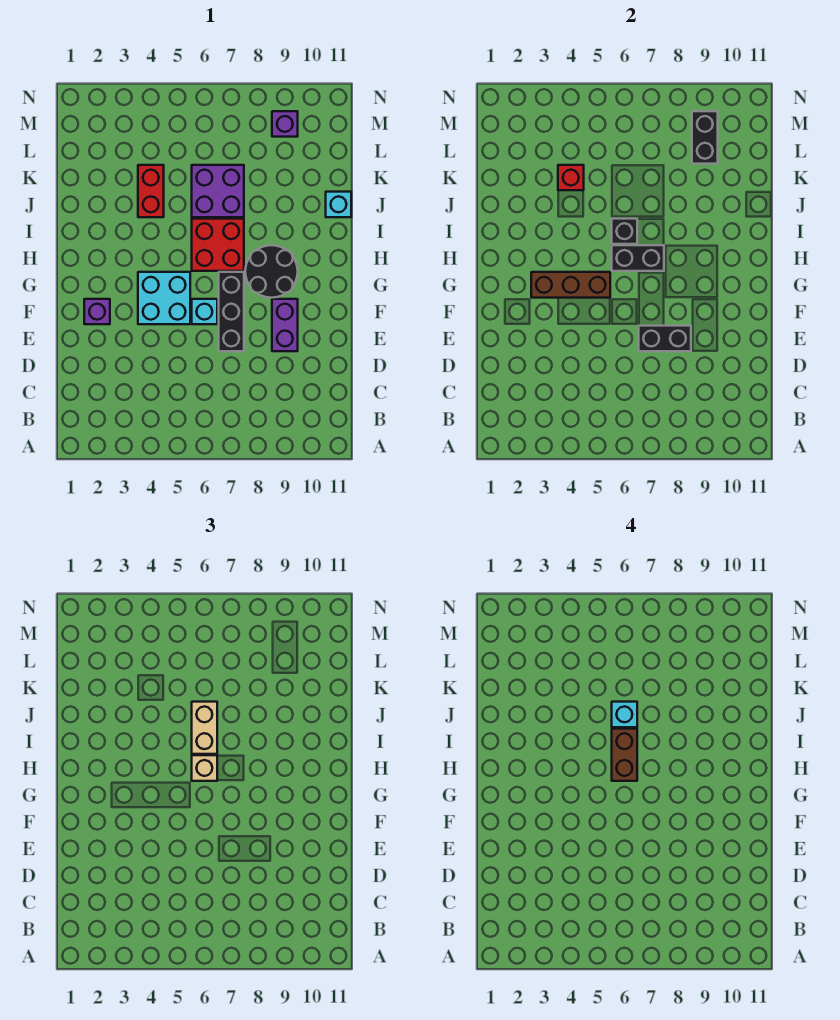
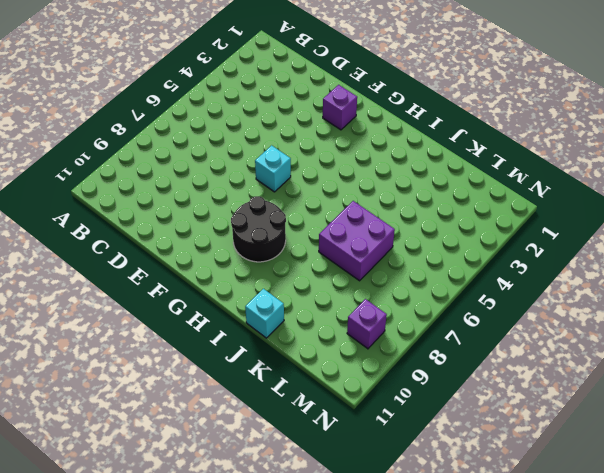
none -> black 1x3 brick [219,272,244,351]
none -> purple 1x2 brick [272,299,298,351]
none -> cyan 2x2 brick [138,272,190,324]

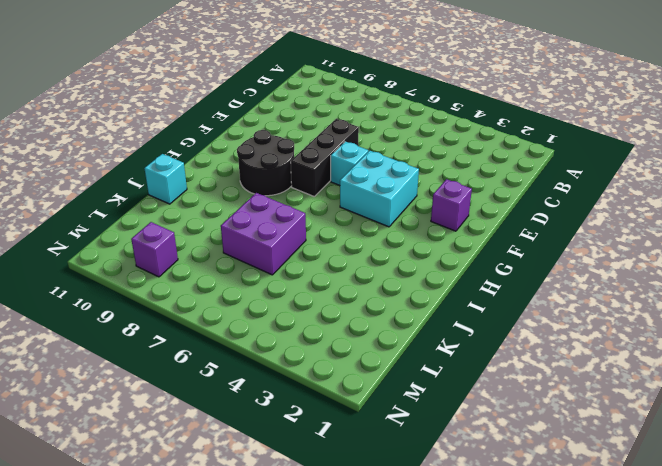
none -> purple 1x2 brick [272,299,298,351]
none -> red 2x2 brick [192,219,244,271]
none -> red 1x2 brick [138,165,164,217]

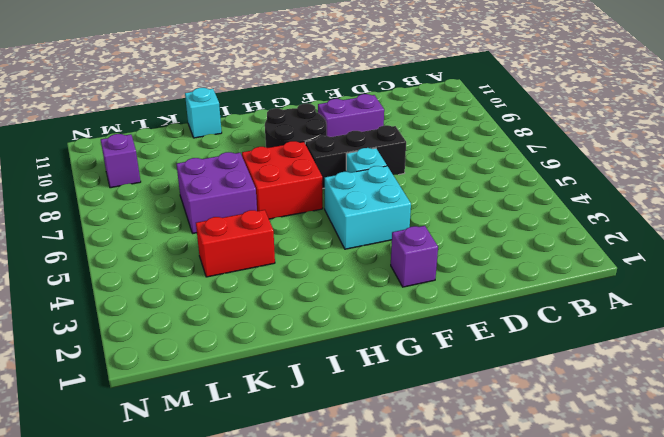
none -> black 1x2 brick [639,326,691,351]
none -> brown 1x3 brick [531,272,610,298]
none -> black 1x2 brick [612,245,664,271]

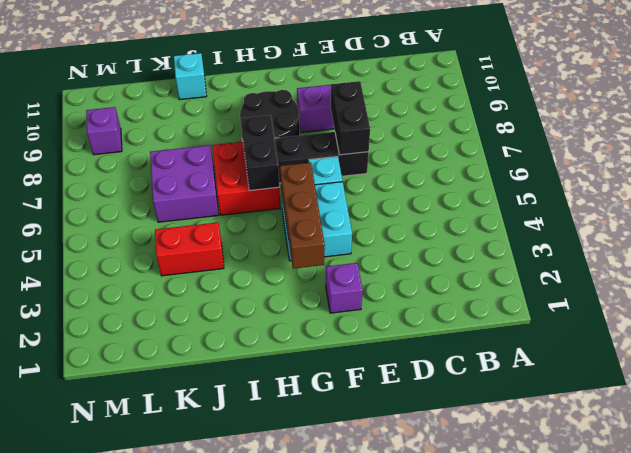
none -> black 1x1 brick [612,219,637,244]
none -> red 1x1 brick [558,165,584,190]
none -> black 1x2 brick [692,111,718,164]

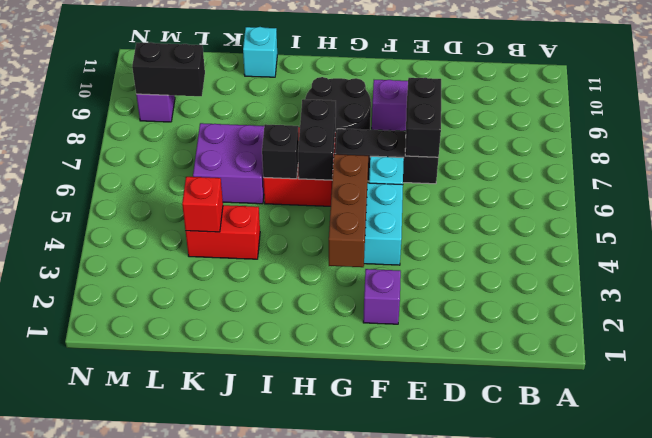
none -> tan 1x1 brick [192,755,217,781]
none -> tan 1x2 brick [192,702,217,754]
none -> brown 1x2 brick [612,729,637,781]

